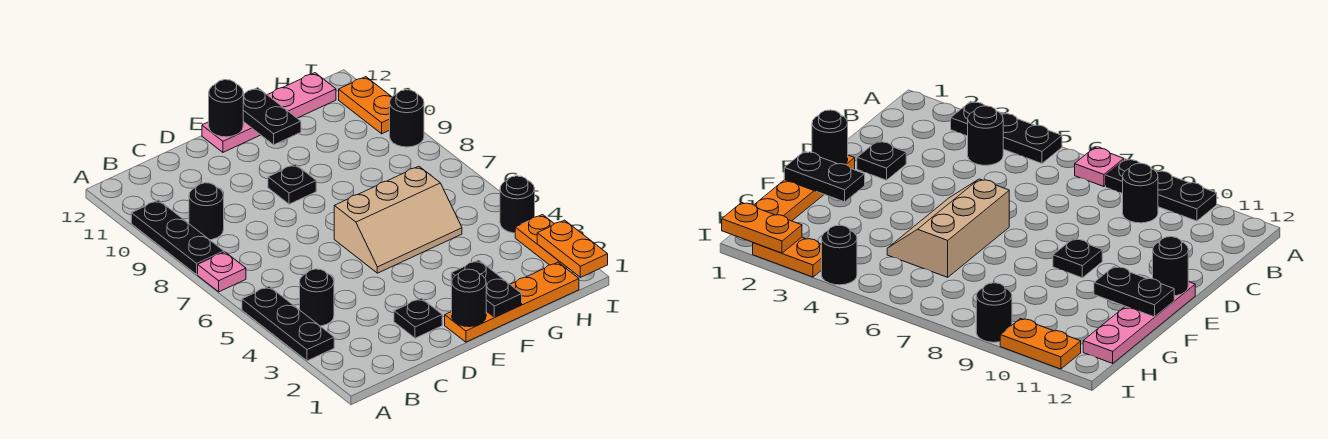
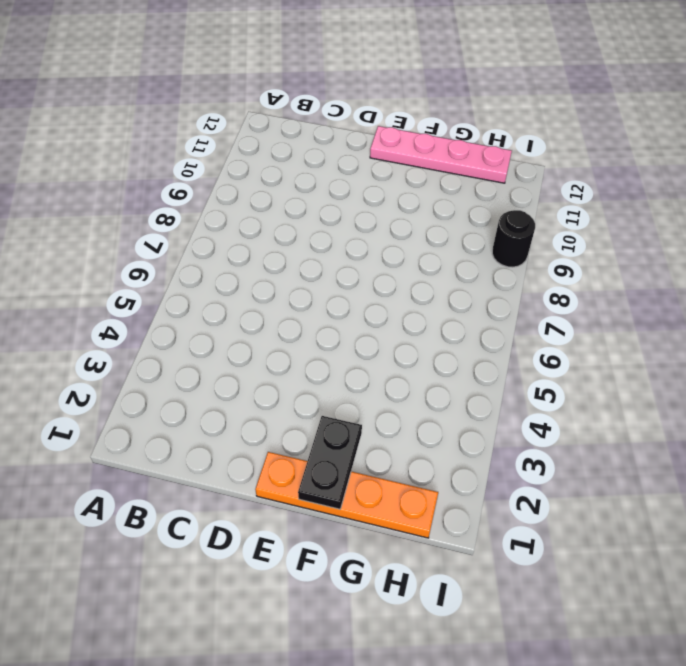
none -> black 1x3 plate [242,287,334,361]
none -> pink 1x1 plate [198,252,246,292]
none -> black 1x3 plate [131,200,224,274]

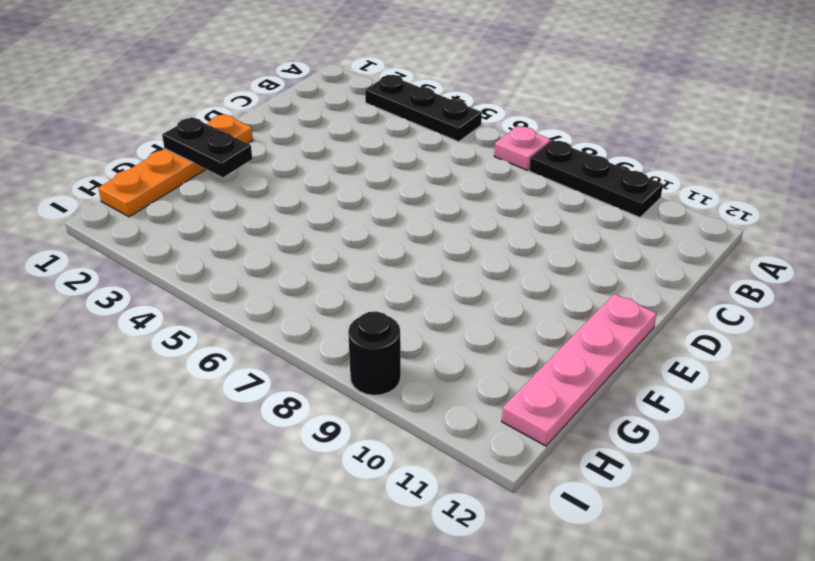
none -> black 1x1 round brick [300,269,334,326]
none -> black 1x1 round brick [189,183,224,240]
none -> black 1x1 plate [394,298,442,338]

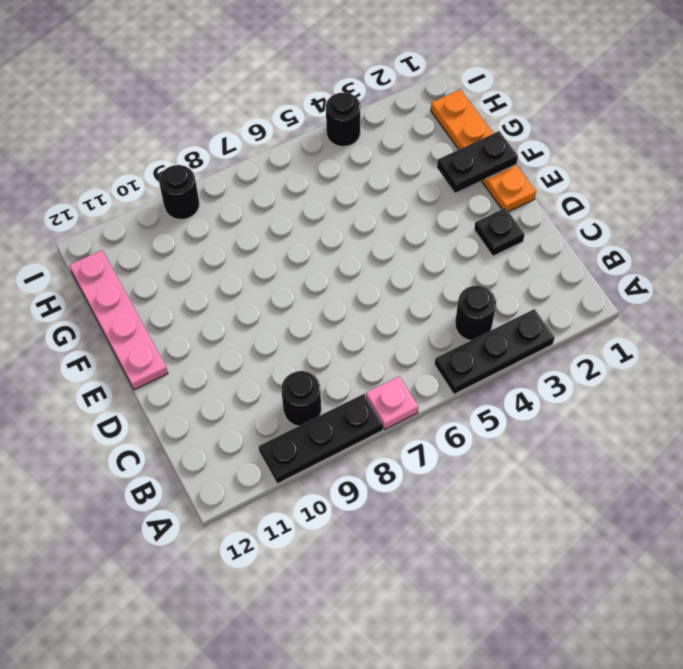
none -> tan 2x3 slope [334,166,462,273]
none -> black 1x1 plate [268,164,316,204]
none -> orange 1x2 plate [515,215,567,268]

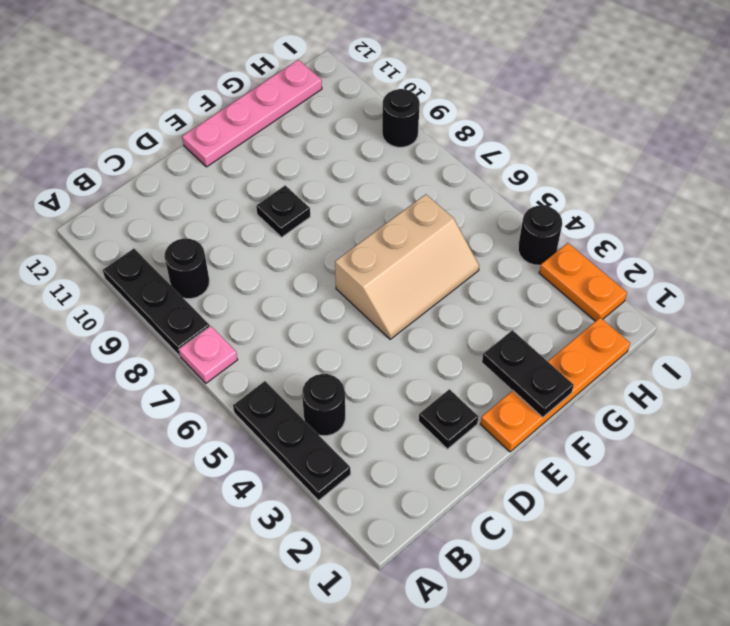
none -> orange 1x2 plate [339,77,392,134]
none -> black 1x1 round brick [452,269,486,327]
none -> black 1x1 round brick [209,80,243,137]

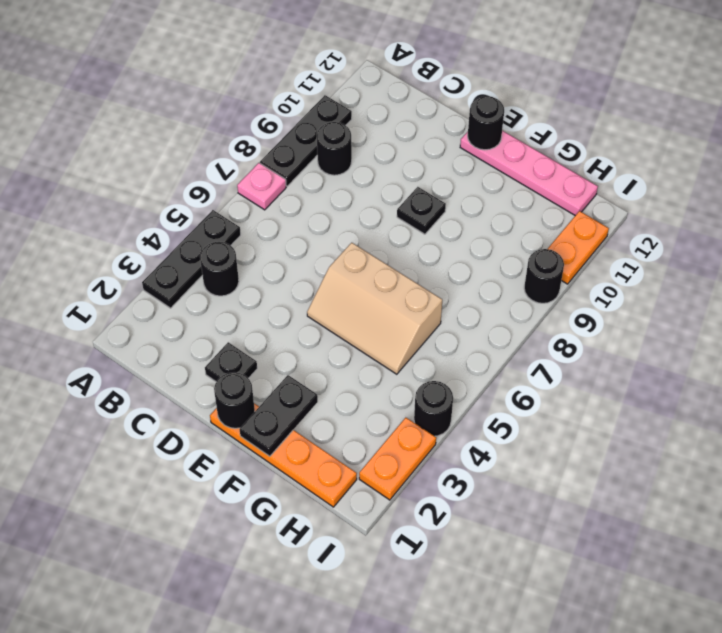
none -> black 1x2 plate [243,88,301,145]
none -> orange 1x2 plate [537,220,608,277]

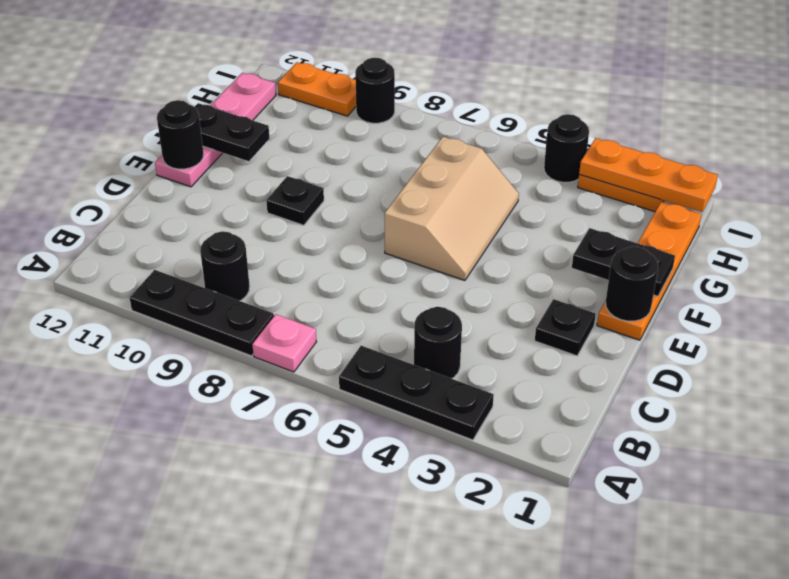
orange 1x3 plate [579,138,718,212] -> orange 1x2 plate [537,220,608,277]

